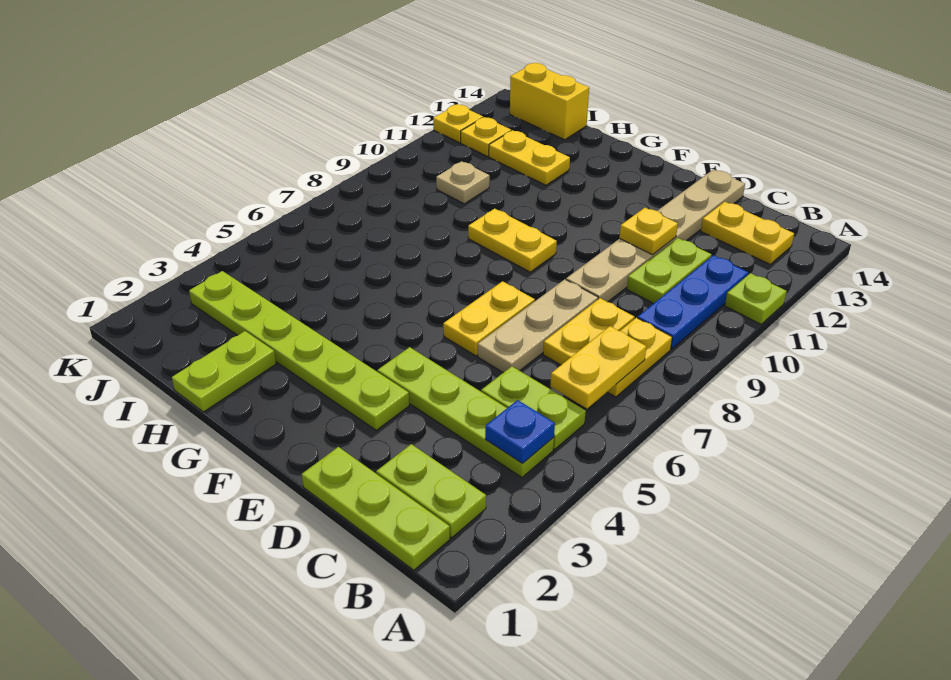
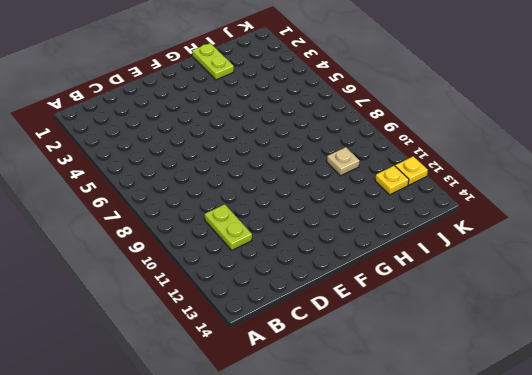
none -> lime 1x1 plate [725,273,787,324]
none -> lime 1x3 plate [302,447,450,570]
none -> lime 1x2 plate [376,444,486,538]

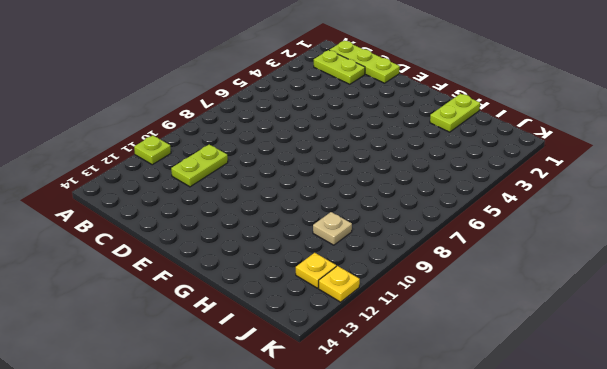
none -> lime 1x4 plate [378,347,554,477]
none -> lime 1x2 plate [481,366,586,449]
none -> yellow 1x2 plate [608,318,672,397]

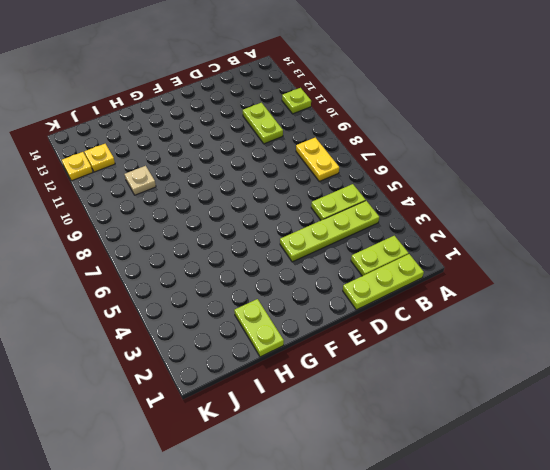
none -> blue 1x3 plate [638,255,748,349]
none -> yellow 1x2 plate [701,202,794,264]
none -> yellow 1x2 plate [543,298,635,365]

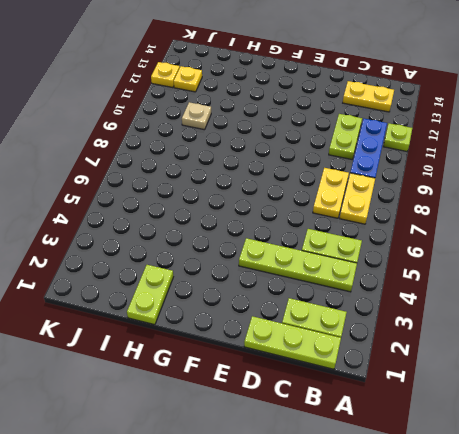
none -> tan 1x3 plate [478,279,598,373]
none -> tan 1x6 plate [566,169,745,302]
none -> lime 1x6 plate [189,271,409,430]

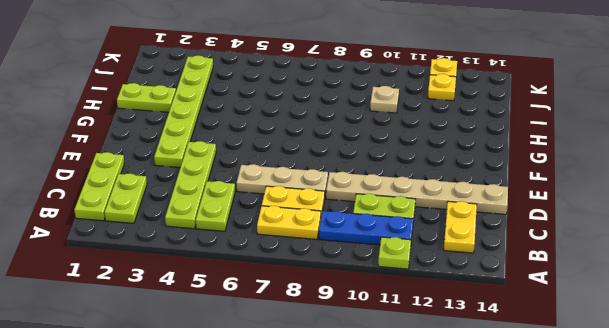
none -> yellow 1x2 plate [443,281,535,356]
none -> yellow 1x2 plate [468,209,557,272]
none -> yellow 1x2 plate [489,130,570,185]

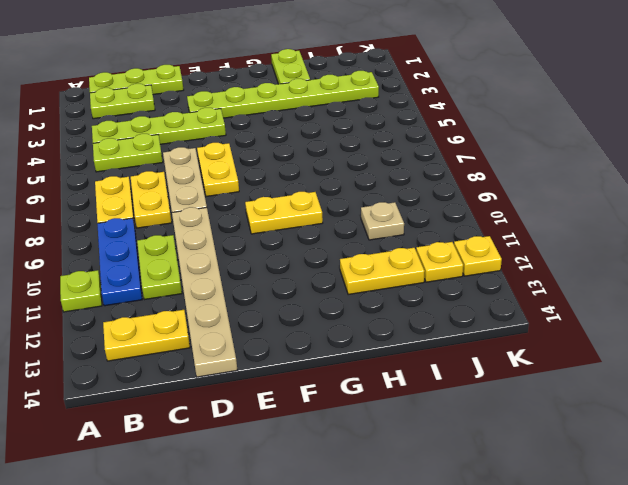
none -> yellow 1x2 brick [510,63,589,140]
none -> blue 1x1 plate [485,400,555,464]
none -> yellow 1x2 plate [550,326,646,408]

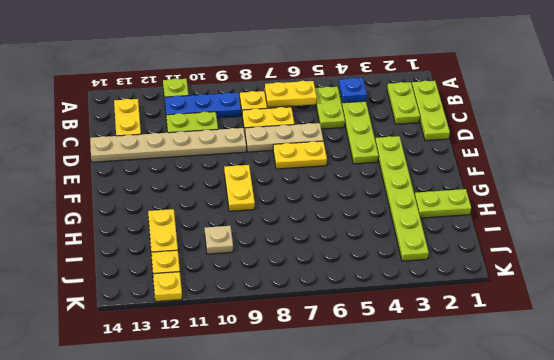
none -> yellow 1x2 brick [510,63,589,140]
none -> yellow 1x1 plate [620,208,678,255]

